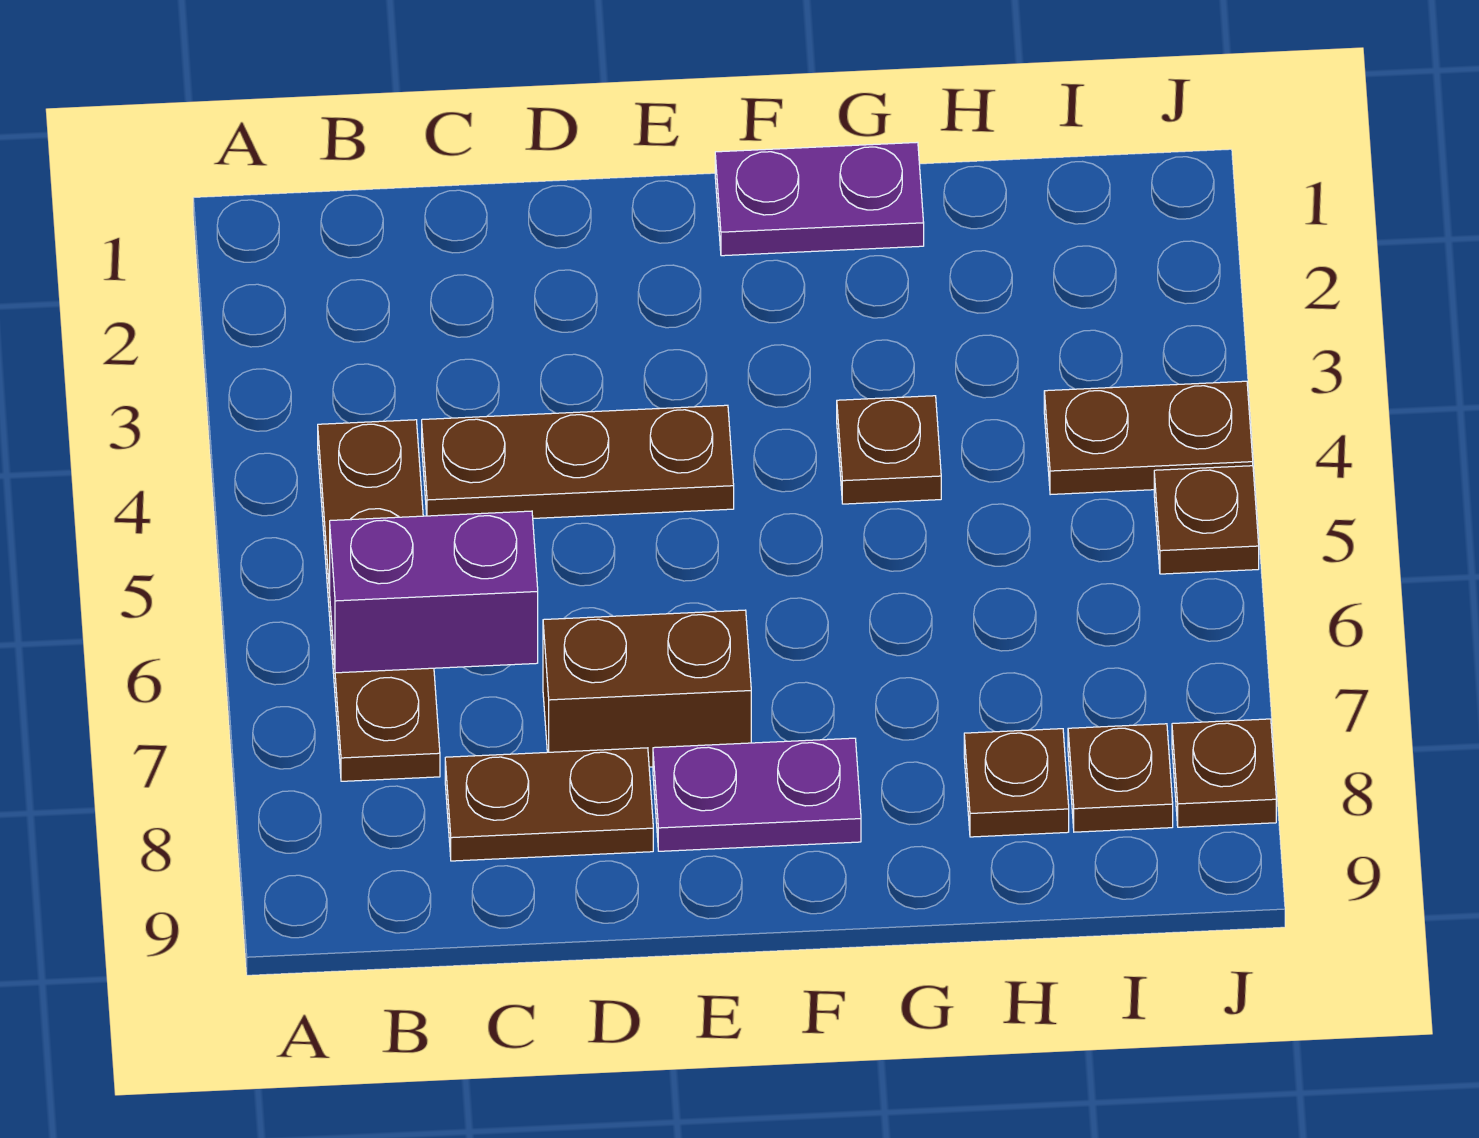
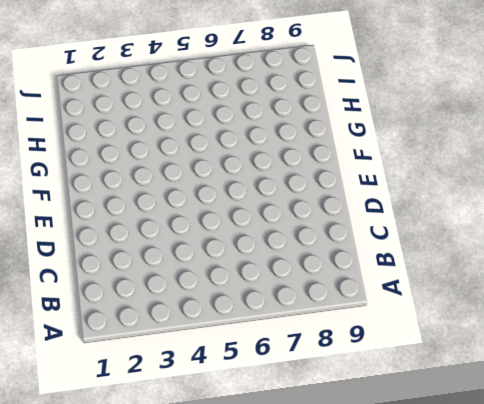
none -> brown 1x4 plate [318,420,440,781]
none -> brown 1x3 plate [422,405,734,518]
none -> brown 1x2 plate [445,748,653,861]

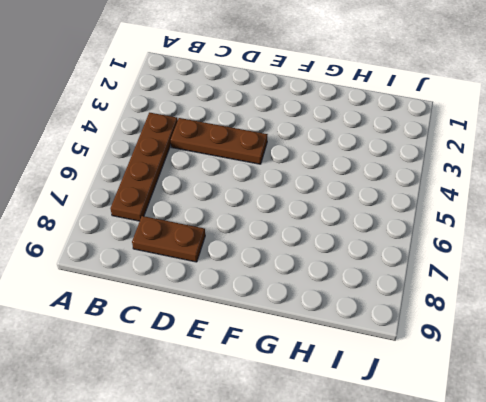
none -> brown 1x2 brick [543,610,751,767]
none -> purple 1x2 plate [653,738,861,851]
none -> purple 1x2 plate [715,142,924,256]

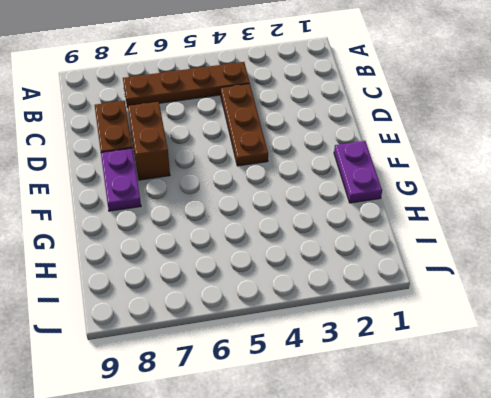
none -> brown 1x1 plate [837,396,941,504]
none -> brown 1x1 plate [964,729,1069,837]
none -> brown 1x2 plate [1044,381,1253,495]

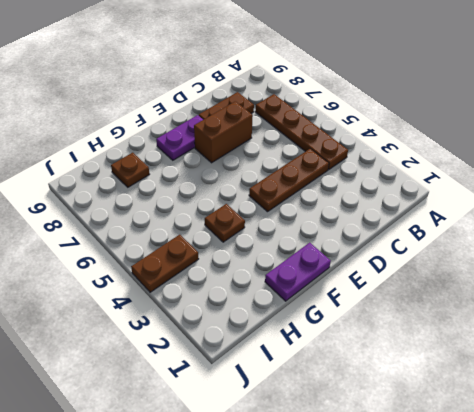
none -> brown 1x1 plate [1068,724,1173,832]
none -> brown 1x1 plate [1154,466,1259,574]
none -> brown 1x1 plate [1172,719,1276,827]

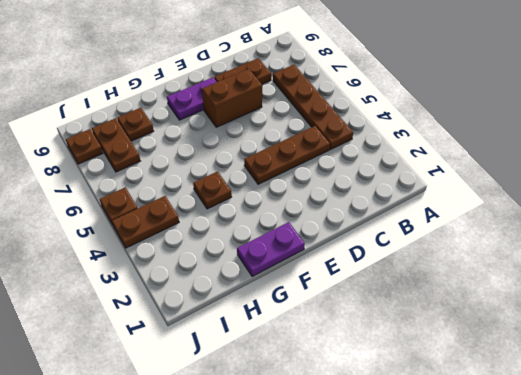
brown 1x2 plate [92,118,140,172] -> brown 1x1 plate [1068,724,1173,832]
none -> purple 1x2 brick [330,511,538,673]

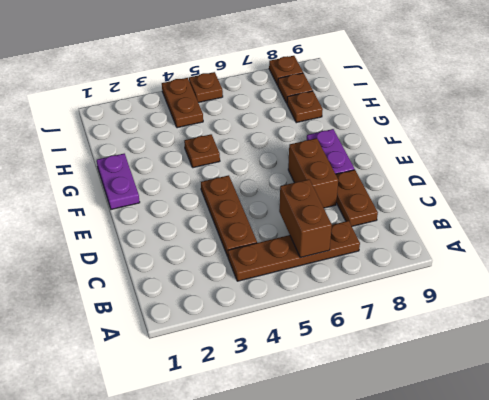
brown 1x2 brick [279,179,332,258] -> purple 1x2 brick [330,511,538,673]

